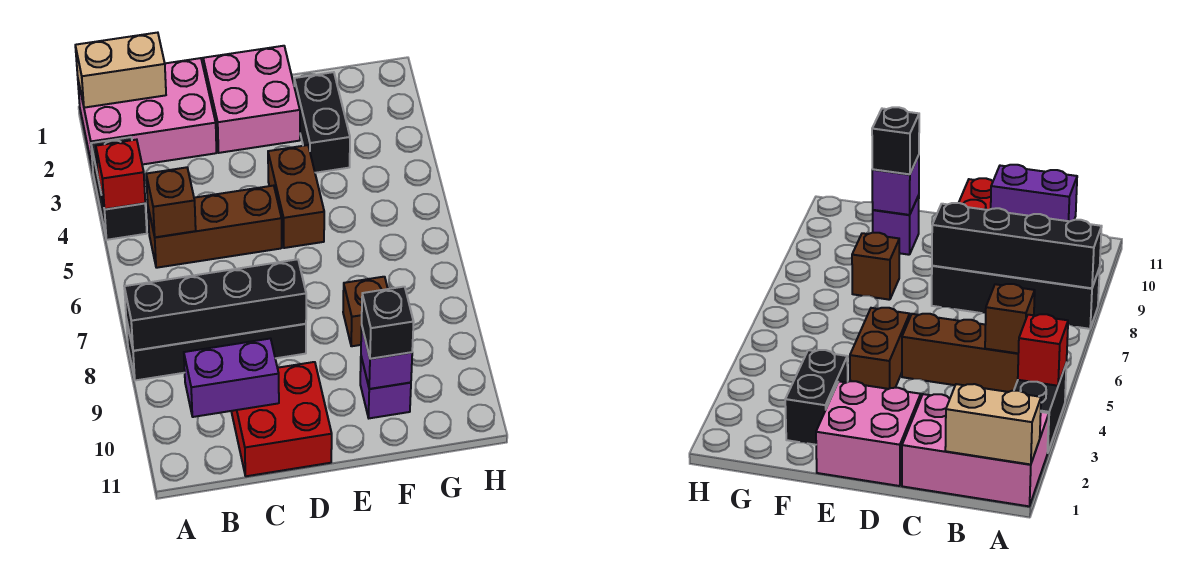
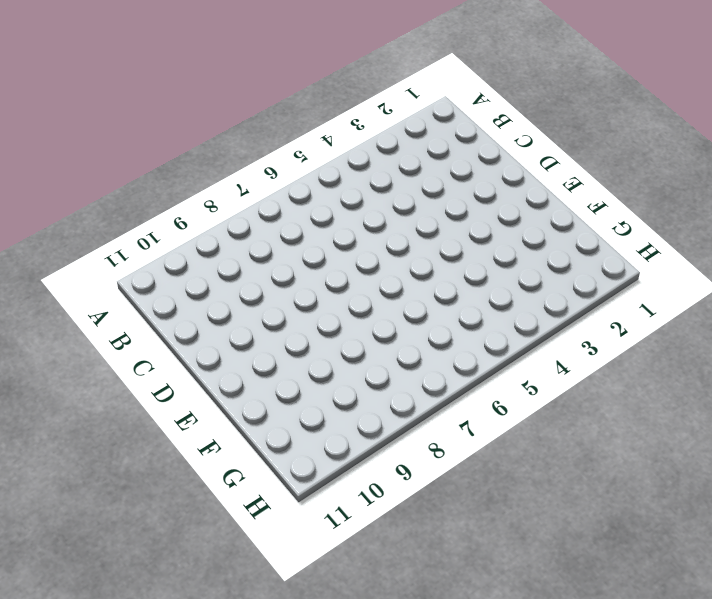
none -> pink 2x3 brick [78,58,216,170]
none -> black 1x2 brick [91,137,147,240]
none -> black 1x4 brick [126,319,306,380]

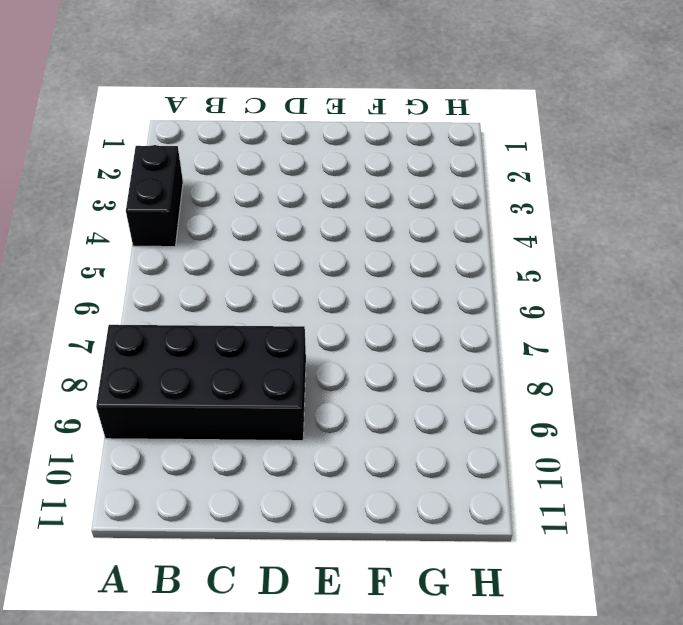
black 2x4 brick [96,325,306,441] -> black 1x4 brick [126,319,306,380]
none -> pink 2x3 brick [78,58,216,170]
none -> brown 1x3 brick [148,186,282,268]
none -> red 2x2 brick [231,362,332,476]

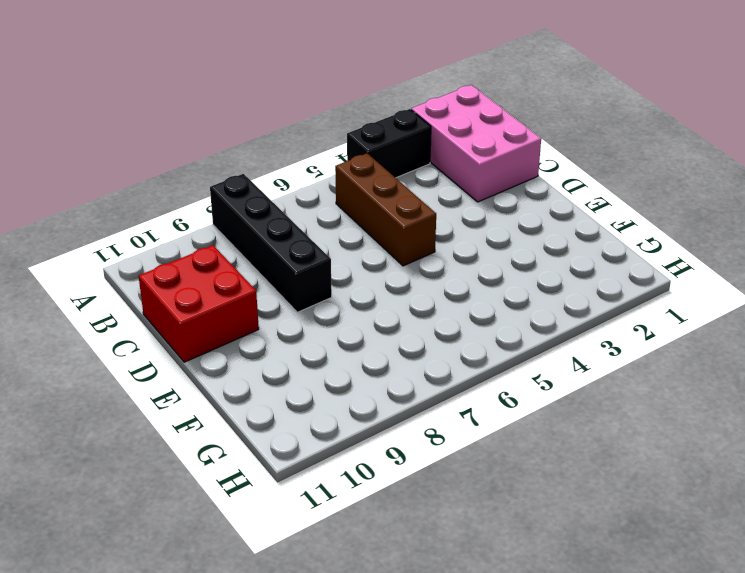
none -> pink 2x2 brick [203,46,300,153]
none -> brown 1x2 brick [268,145,324,248]
none -> black 1x2 brick [294,72,350,173]

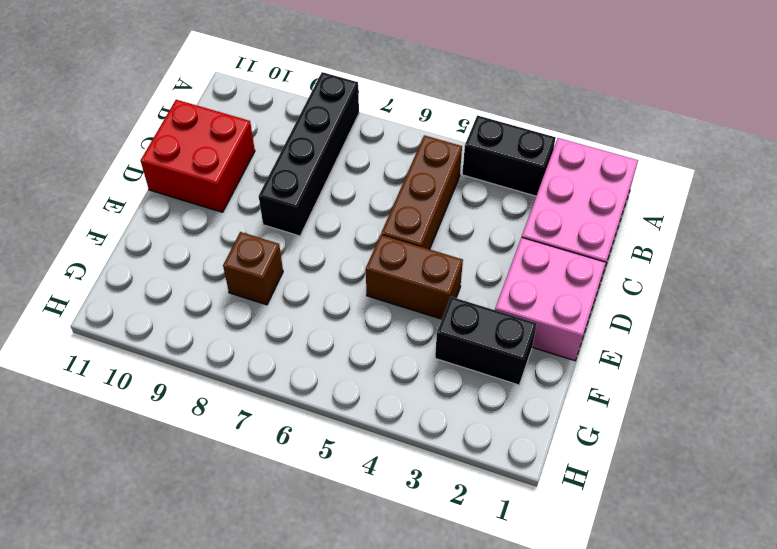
none -> purple 1x1 brick [360,357,411,418]
none -> tan 1x2 brick [75,33,166,108]
none -> red 1x1 brick [96,140,145,209]

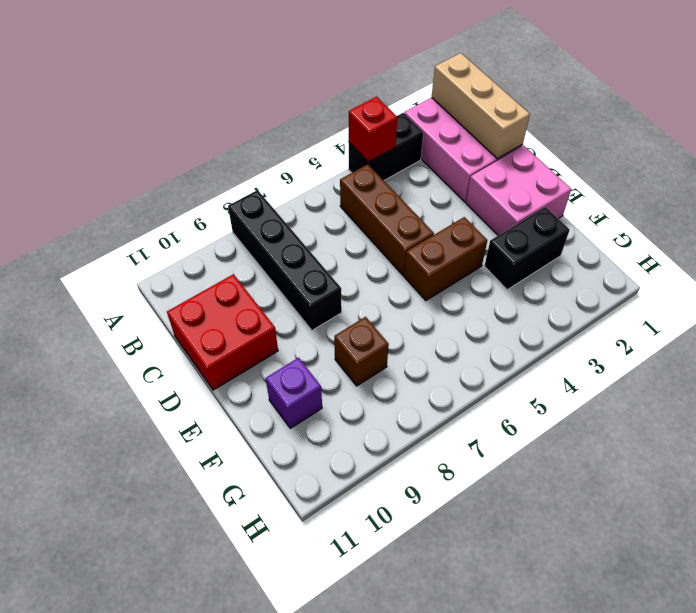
tan 1x3 brick [432,53,530,159] -> tan 1x2 brick [75,33,166,108]
none -> black 1x4 brick [124,259,306,351]
none -> brown 1x1 brick [146,167,196,237]
none -> purple 1x2 brick [184,339,279,417]

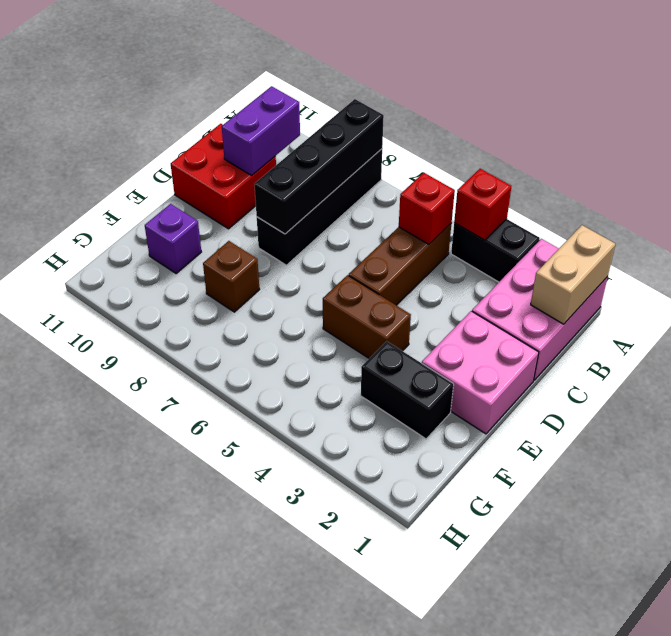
red 1x1 brick [399,173,455,244] -> brown 1x1 brick [146,167,196,237]
none -> purple 1x1 brick [361,327,412,389]
none -> black 1x1 brick [362,287,414,359]

